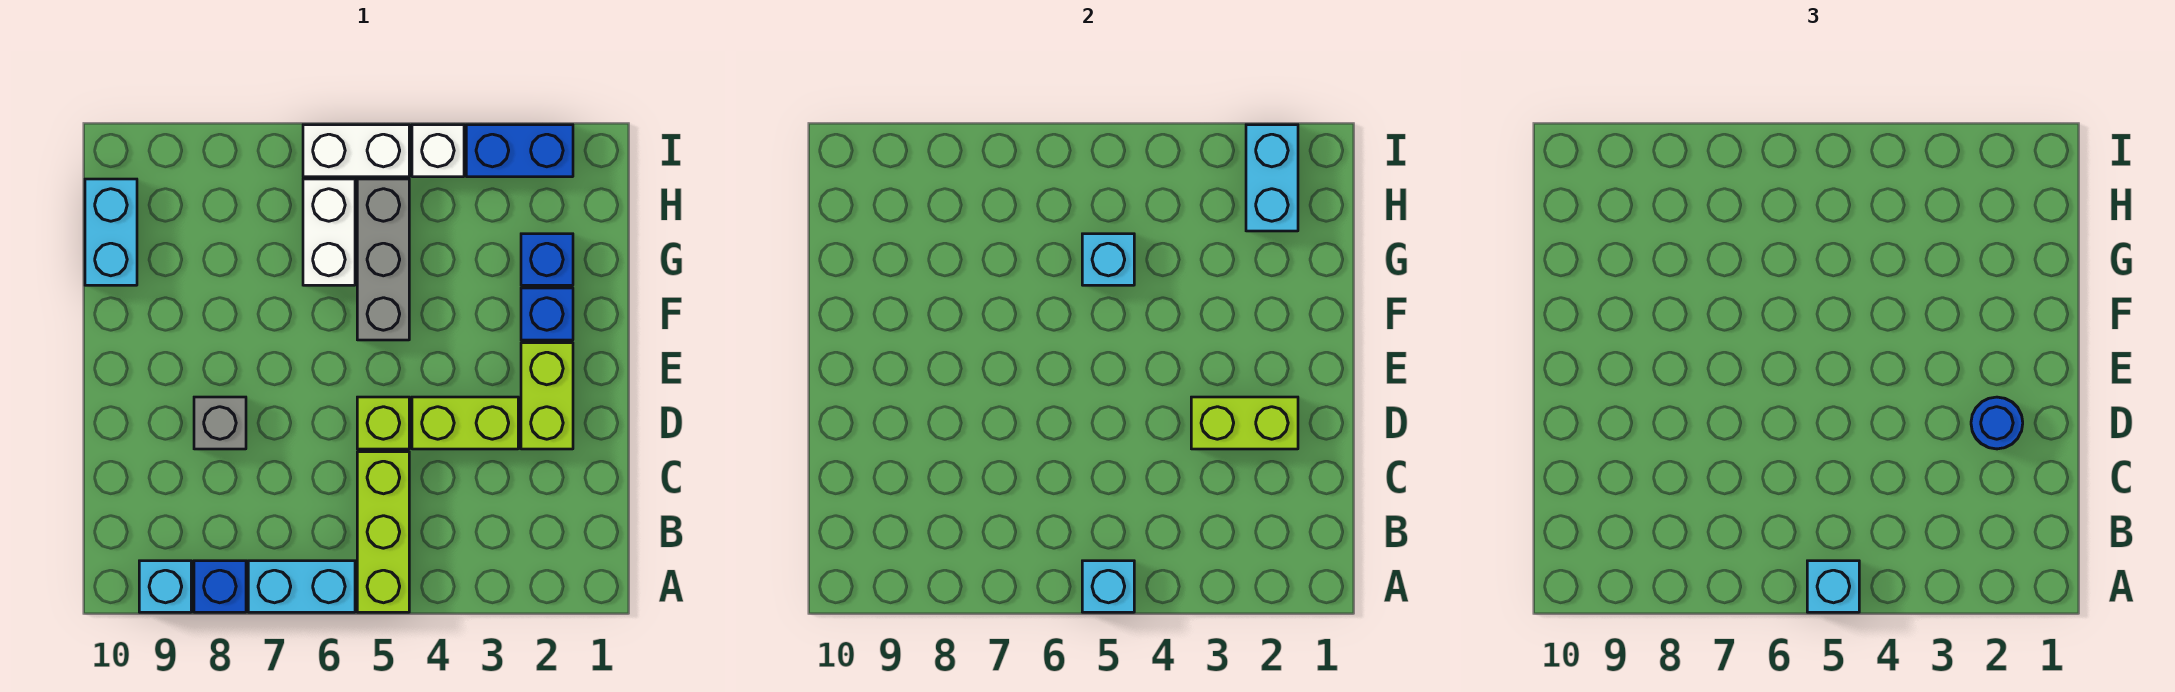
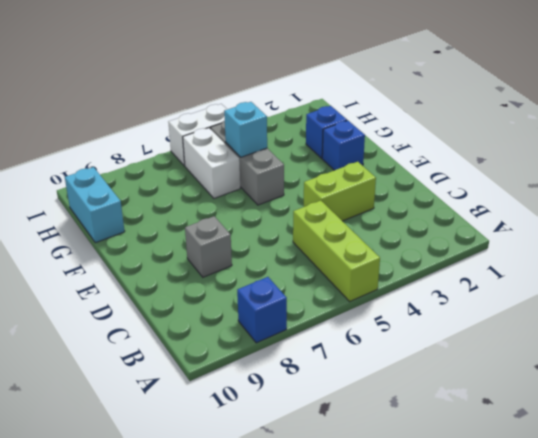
none -> cyan 1x2 brick [248,561,355,612]
none -> cyan 1x1 brick [139,561,191,612]
none -> lime 1x2 brick [521,343,573,449]

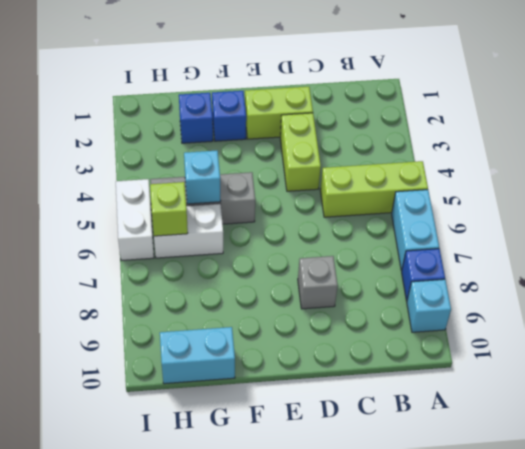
lime 1x1 brick [150,182,188,236] -> lime 1x1 brick moved to [357,397,409,449]
none -> blue 1x2 brick [466,125,573,177]
none -> white 1x1 brick [412,125,464,177]
none -> cyan 1x1 brick [1082,561,1134,612]

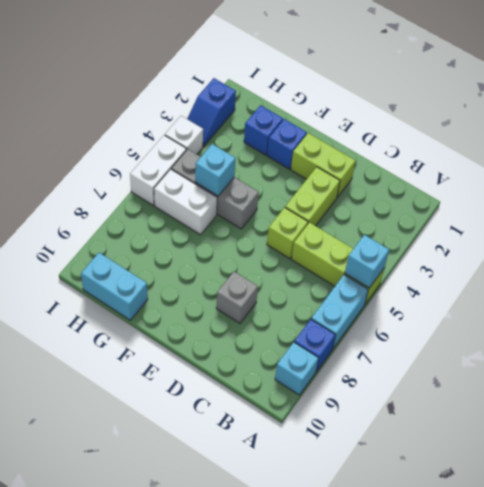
blue 1x2 slope [187,78,236,147] -> blue 1x2 brick [466,125,573,177]
none -> lime 1x2 brick [1191,397,1298,449]
none -> cyan 1x2 brick [1246,125,1298,231]
none -> cyan 1x1 brick [1807,561,1859,612]

